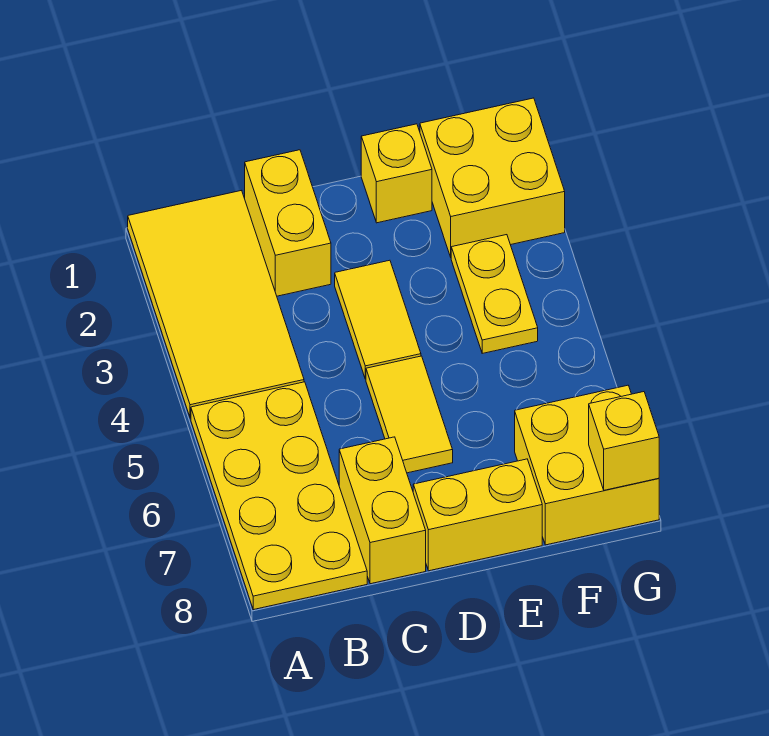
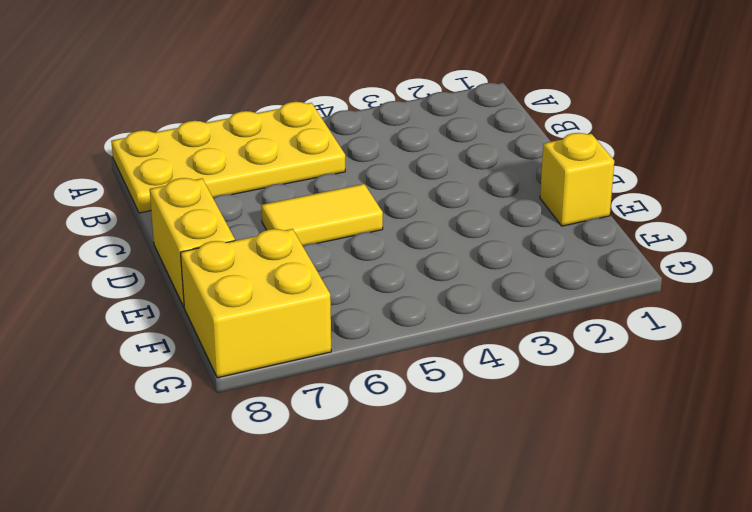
none -> yellow 2x4 tile [128,190,304,418]
none -> yellow 1x2 brick [245,150,331,296]
none -> yellow 1x2 brick [339,437,426,584]

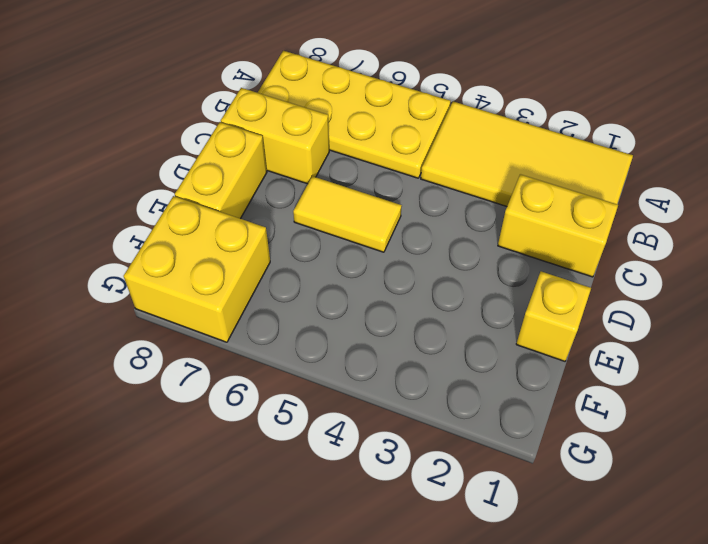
none -> yellow 1x2 tile [335,260,421,379]
none -> yellow 2x2 brick [420,98,565,257]
none -> yellow 1x2 plate [451,235,538,353]

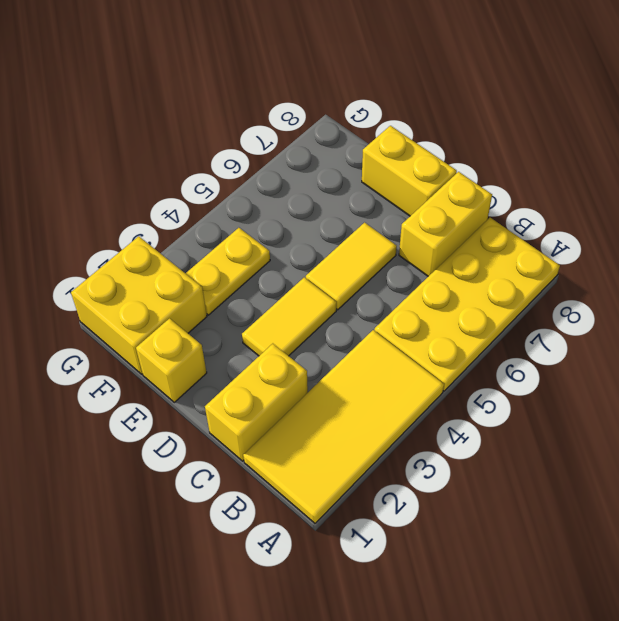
none -> yellow 2x2 brick [515,385,659,545]
none -> yellow 1x1 brick [589,392,659,490]

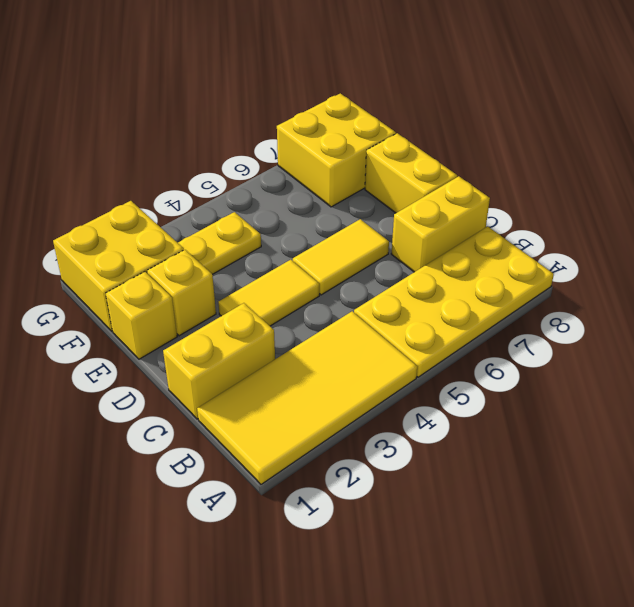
yellow 1x1 brick [147,250,216,336] -> yellow 1x1 brick moved to [589,392,659,490]

